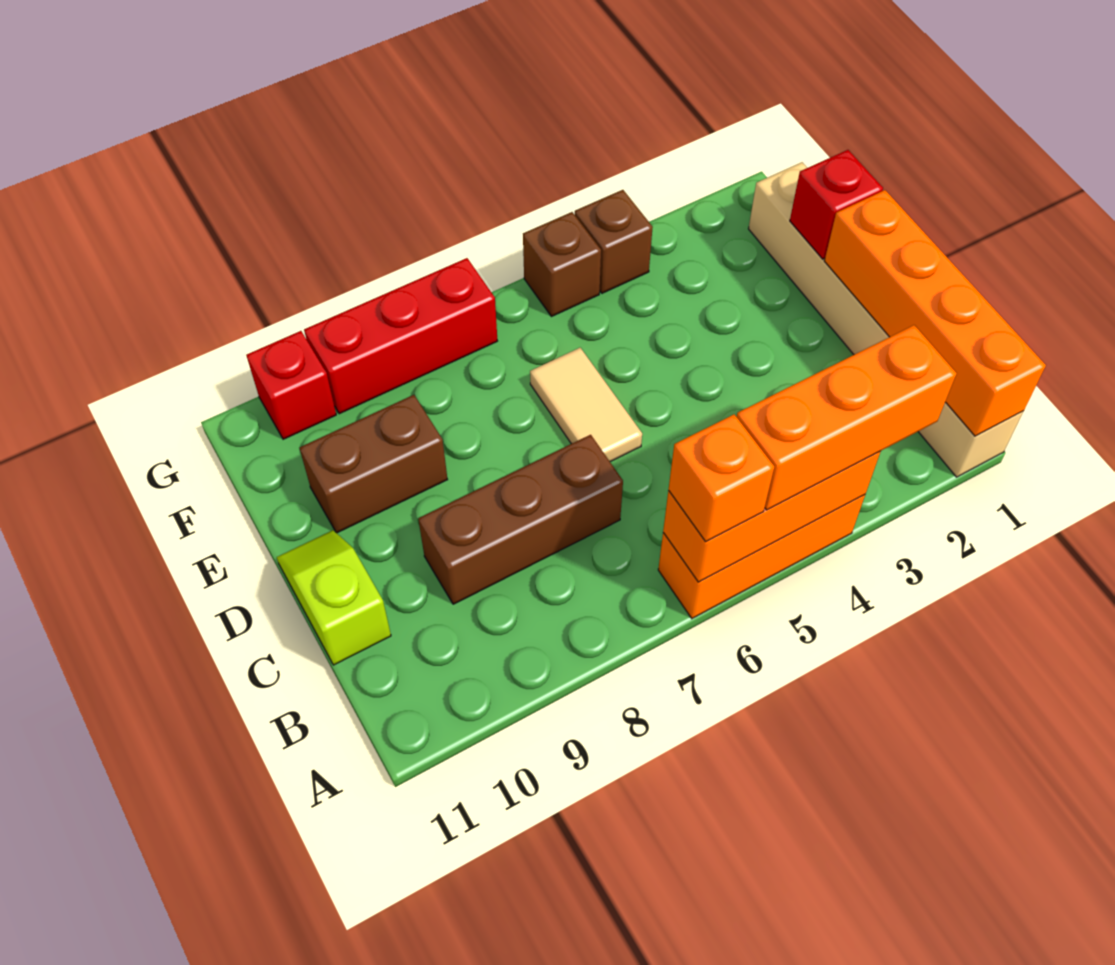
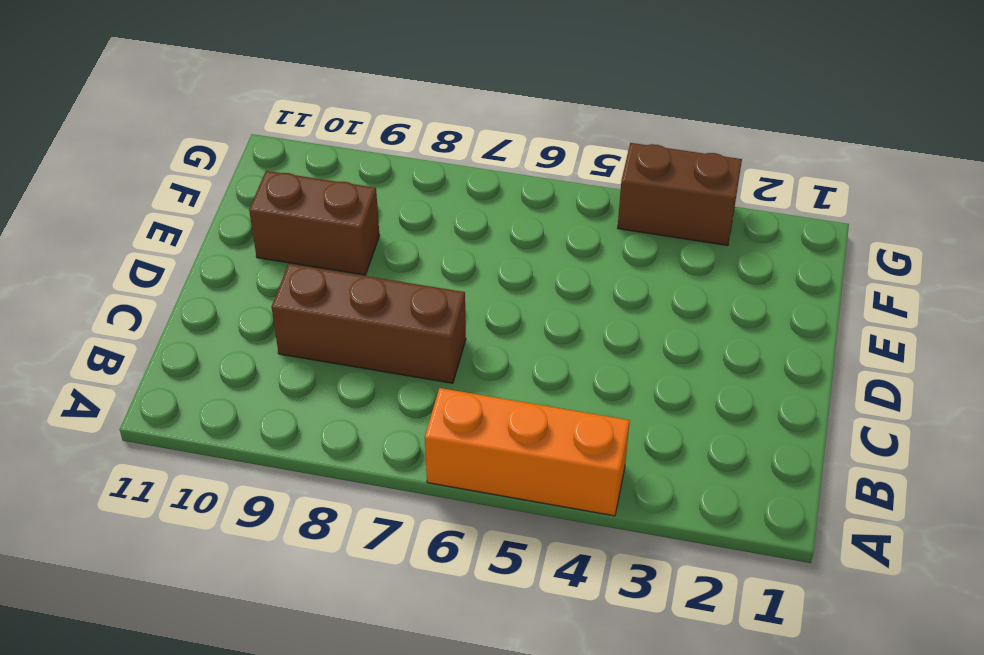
brown 1x2 brick [618,143,742,246] -> brown 1x1 brick [575,190,653,293]
none -> tan 1x6 brick [749,162,1024,477]
none -> lime 1x2 slope [277,530,391,665]
none -> tan 1x2 tile [530,348,642,462]

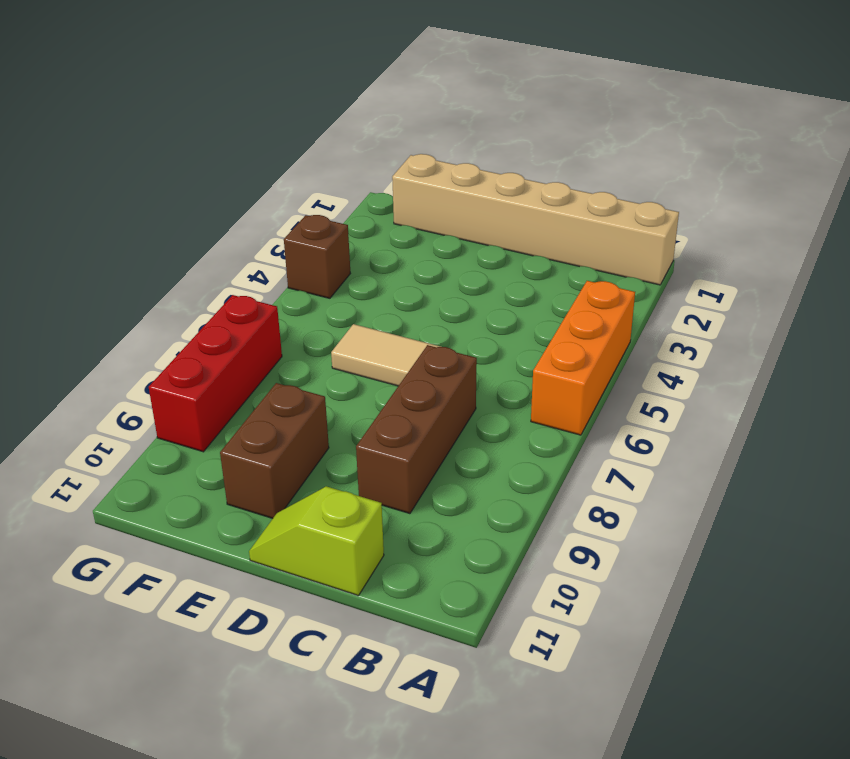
none -> brown 1x1 brick [523,212,601,317]
none -> red 1x1 brick [246,331,336,439]
none -> orange 1x4 brick [824,190,1046,436]

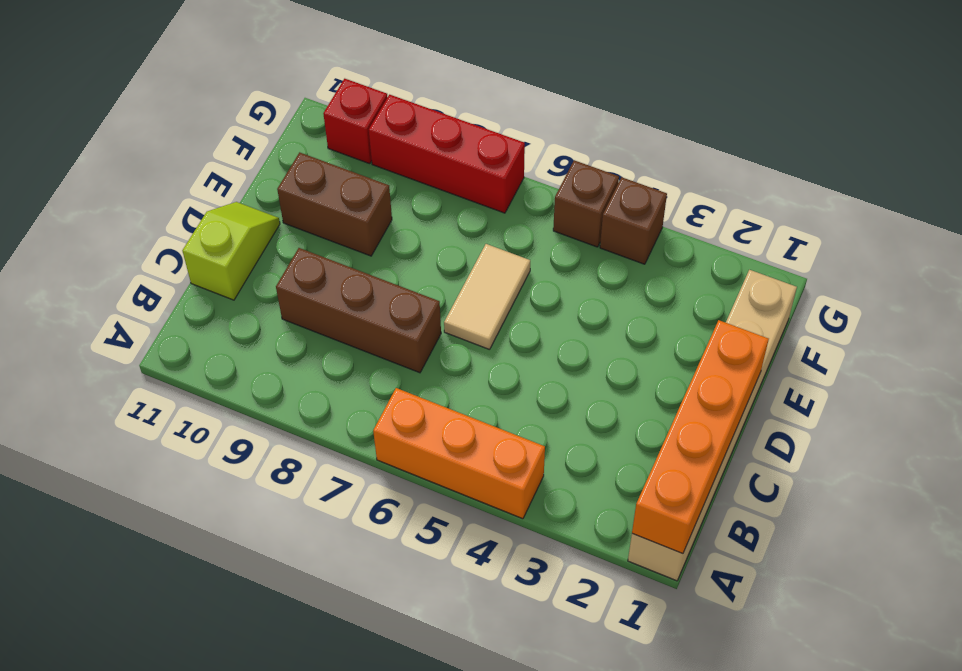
none -> orange 1x3 brick [663,451,881,582]
none -> red 1x1 brick [790,150,883,259]
none -> orange 1x3 brick [737,325,957,510]

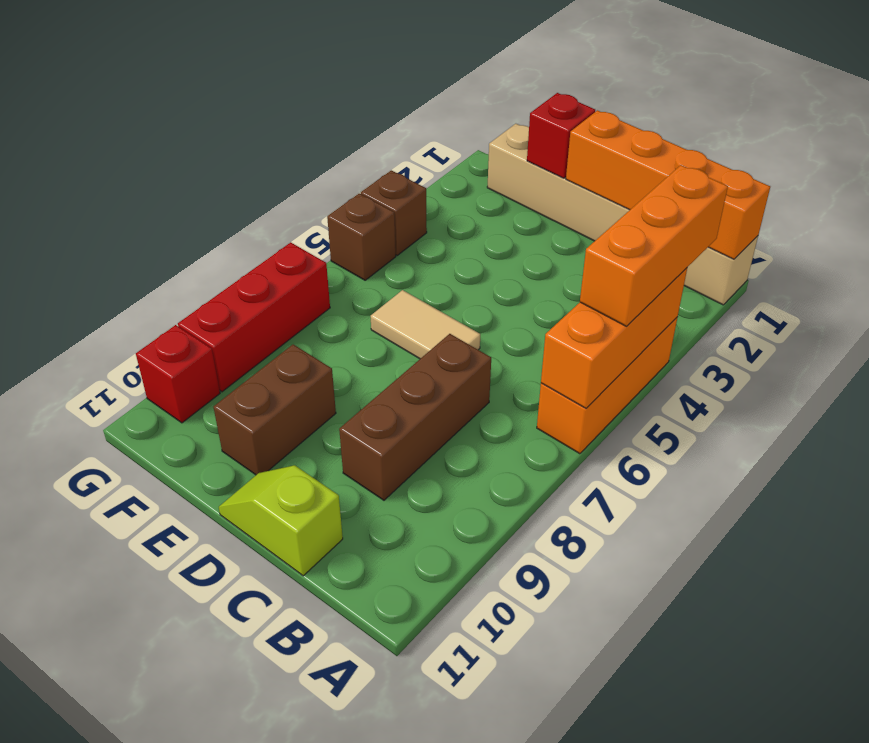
none -> orange 1x1 brick [669,414,774,541]

